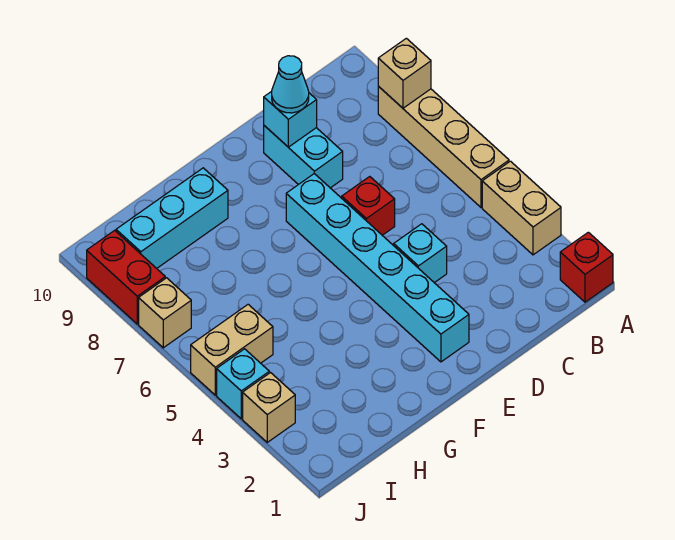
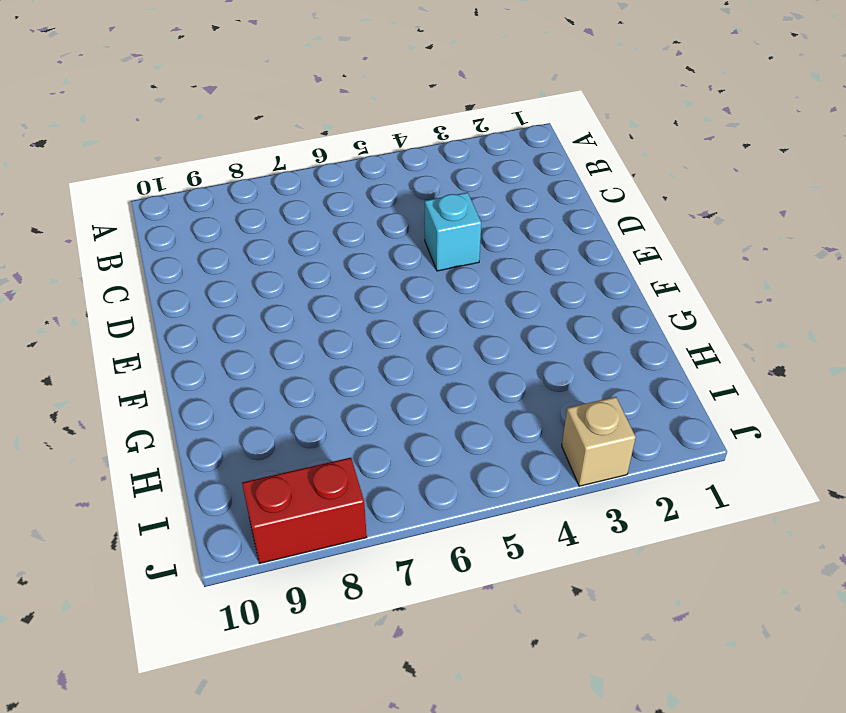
none -> red 1x1 brick [560,232,613,302]
none -> tan 1x2 brick [482,161,561,255]
none -> tan 1x4 brick [378,86,509,207]

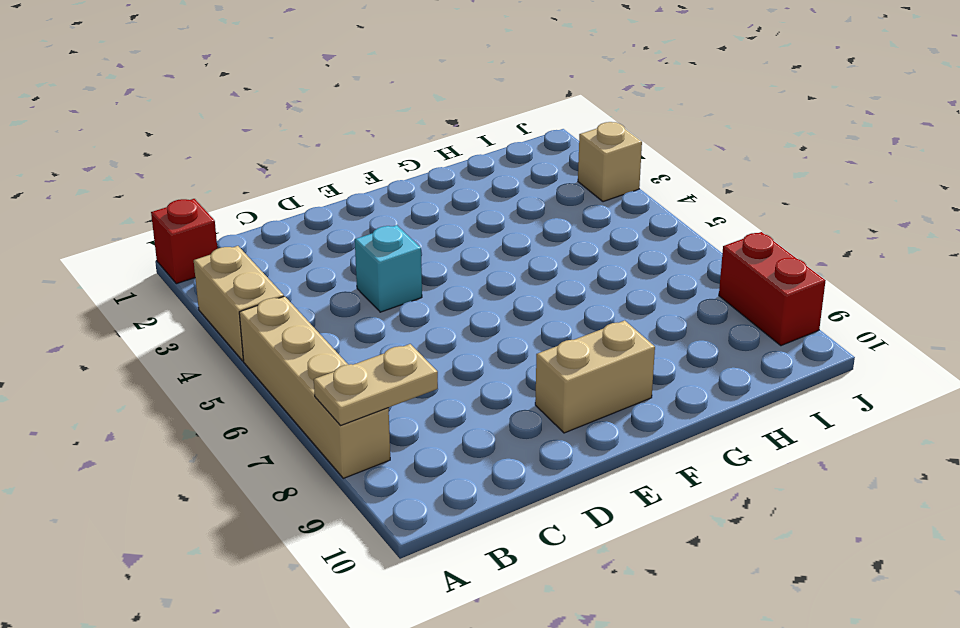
tan 1x2 plate [314,344,438,425] -> tan 1x1 brick [378,38,431,108]
tan 1x2 brick [535,320,655,433] -> tan 1x2 brick moved to [191,304,273,395]
none -> red 1x1 brick [342,177,395,235]
none -> cyan 1x2 brick [264,126,343,188]
none -> cyan 1x6 brick [286,174,469,362]

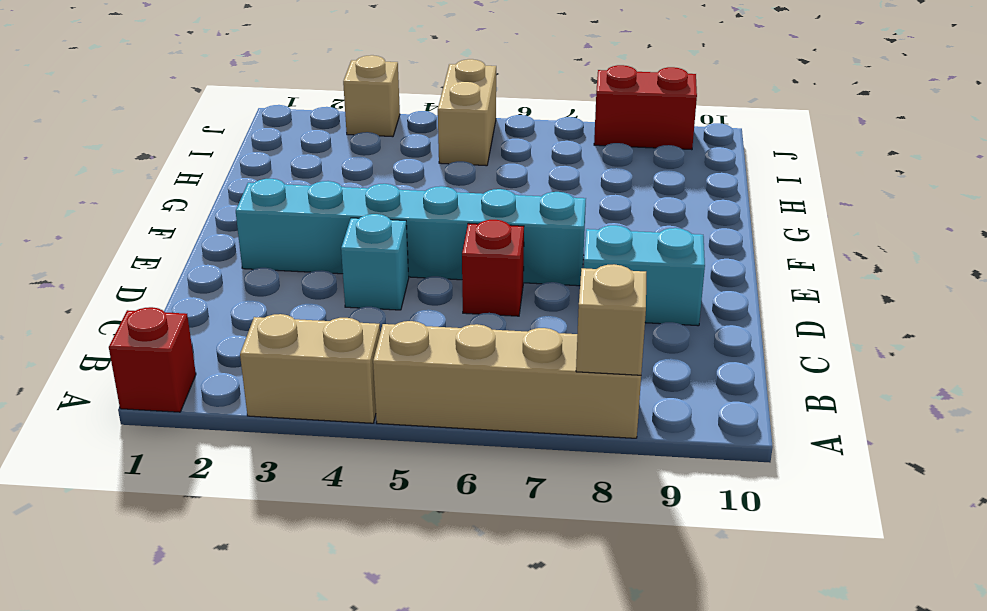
none -> cyan 1x3 brick [116,168,228,268]
none -> cyan 1x1 brick [217,349,269,419]
none -> tan 1x1 brick [139,278,191,348]

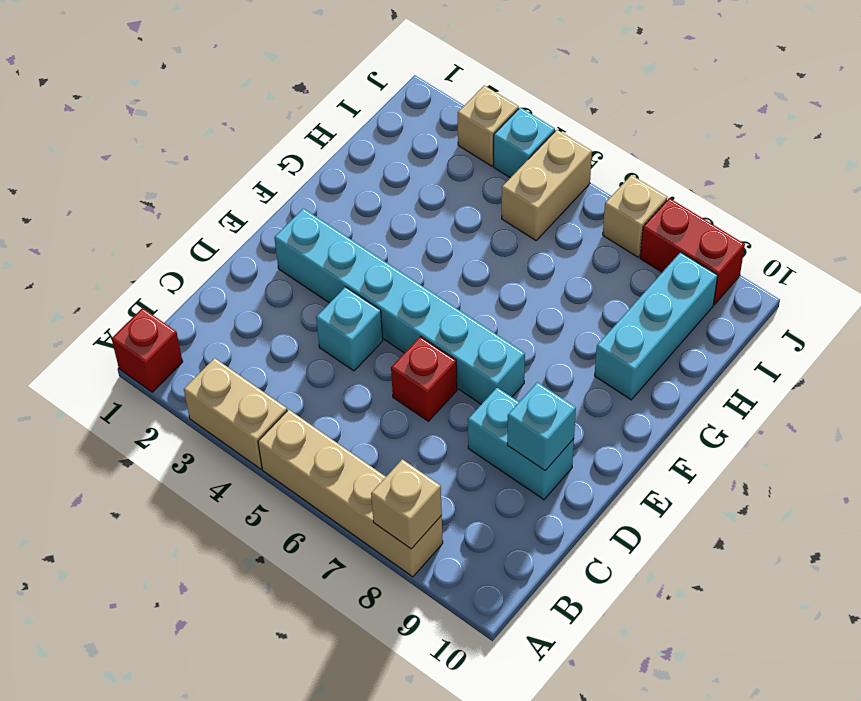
none -> cyan 1x1 cone [272,56,309,113]

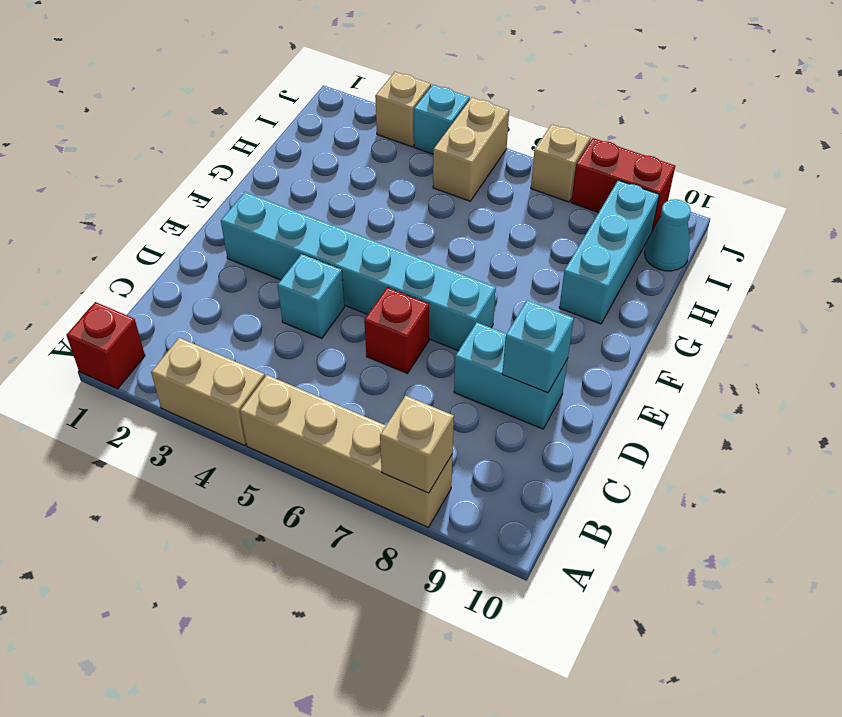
cyan 1x1 cone [644,199,691,271] -> cyan 1x1 cone moved to [272,56,309,113]

